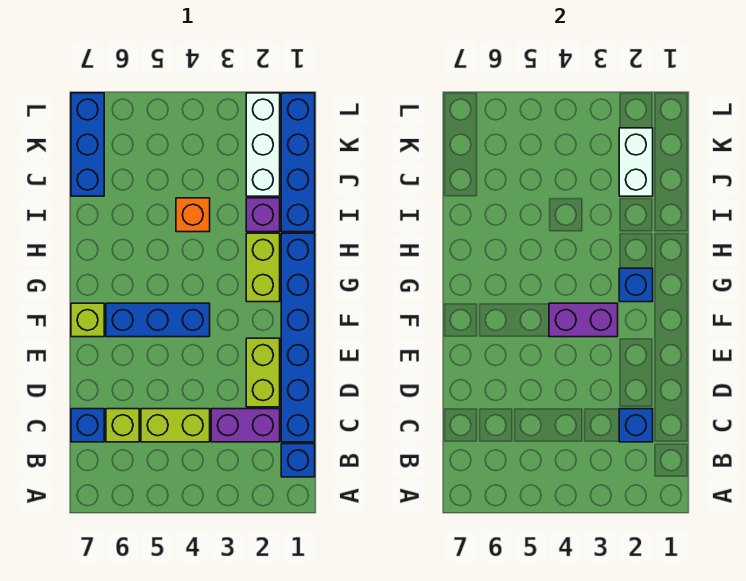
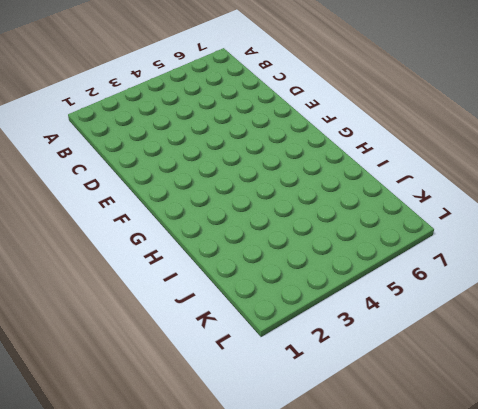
none -> blue 1x1 brick [281,444,315,477]
none -> blue 1x6 brick [281,233,315,442]
none -> purple 1x2 brick [211,409,280,442]

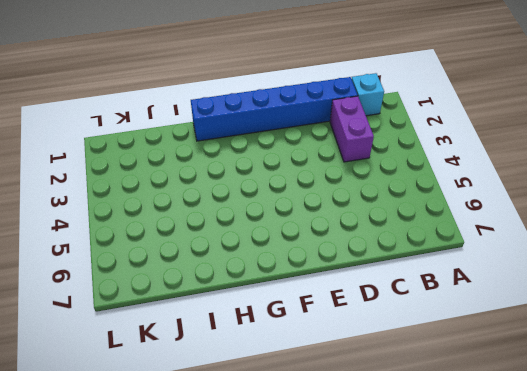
cyan 1x1 brick [352,73,384,116] -> blue 1x1 brick [281,444,315,477]
none -> lime 1x2 brick [141,409,210,442]
none -> lime 1x1 brick [106,409,139,442]
none -> blue 1x1 brick [71,409,104,442]

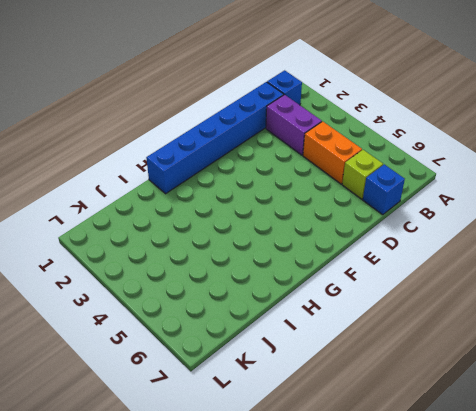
orange 1x2 brick [303,121,362,184] -> lime 1x2 brick [141,409,210,442]
none -> lime 1x2 brick [246,338,280,407]
none -> blue 1x3 brick [106,303,210,337]
none -> lime 1x1 brick [71,303,104,337]

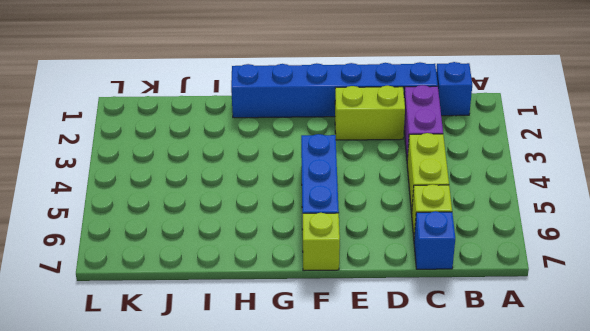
none -> lime 1x2 brick [246,233,280,302]
none -> blue 1x4 brick [281,93,315,232]
none -> purple 1x1 brick [246,198,280,232]

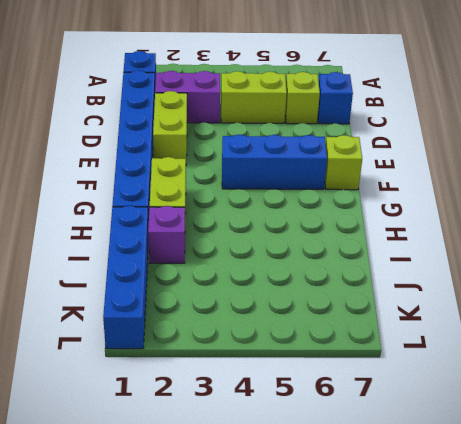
none -> orange 1x1 brick [176,198,210,232]
none -> white 1x3 brick [246,93,280,196]
none -> blue 1x3 brick [71,93,104,196]

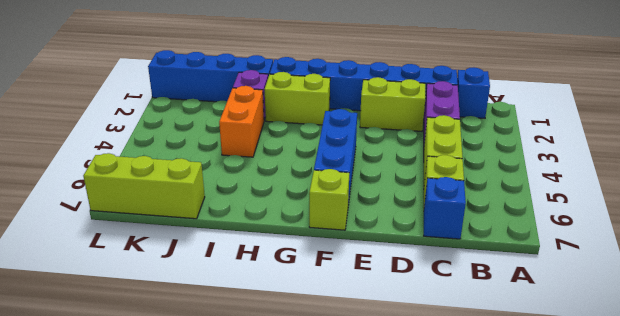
orange 1x2 brick [219,86,264,157] -> orange 1x1 brick [176,198,210,232]
lime 1x3 brick [83,153,205,219] -> blue 1x3 brick [71,93,104,196]
none -> white 1x3 brick [246,93,280,196]
none -> blue 1x1 brick [619,409,653,442]
none -> purple 1x2 brick [549,303,618,337]

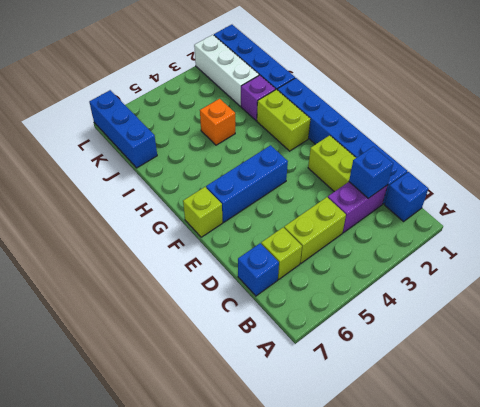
none -> purple 1x2 brick [549,303,618,337]
none -> blue 1x1 brick [619,268,653,302]
none -> white 1x2 brick [619,128,653,196]

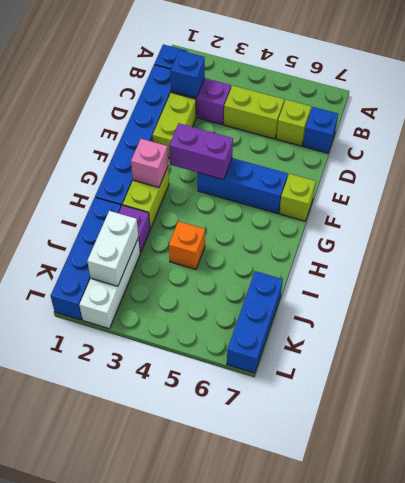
pink 1x1 brick [131,139,168,187] -> blue 1x1 brick [619,268,653,302]

